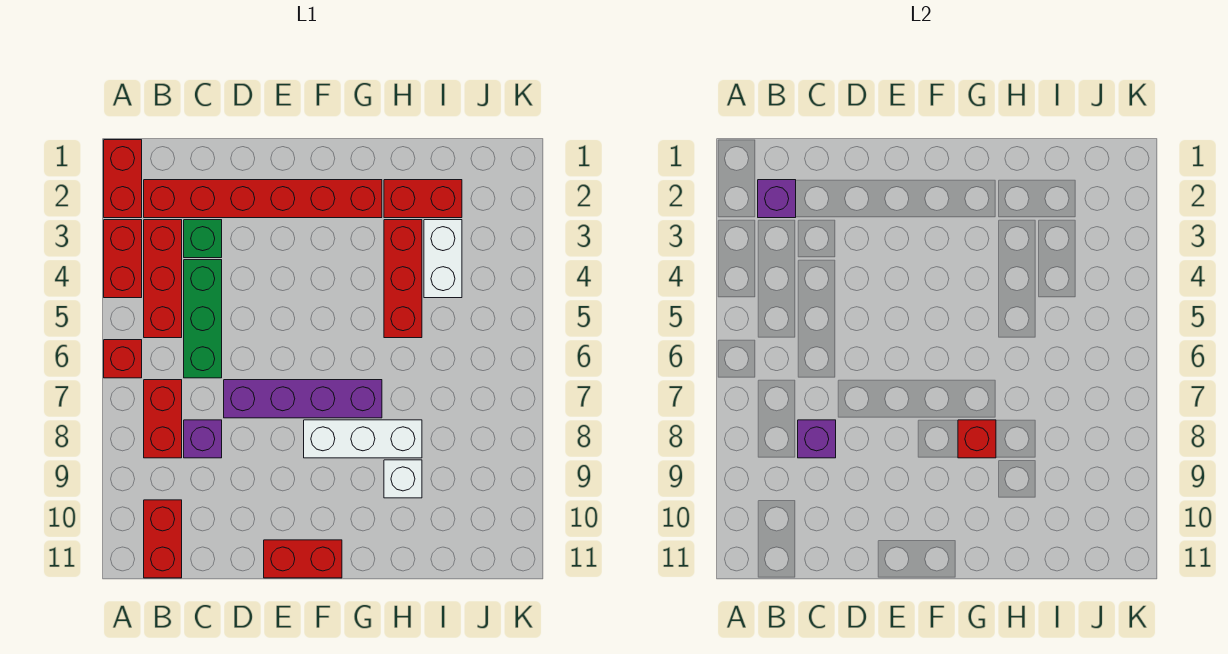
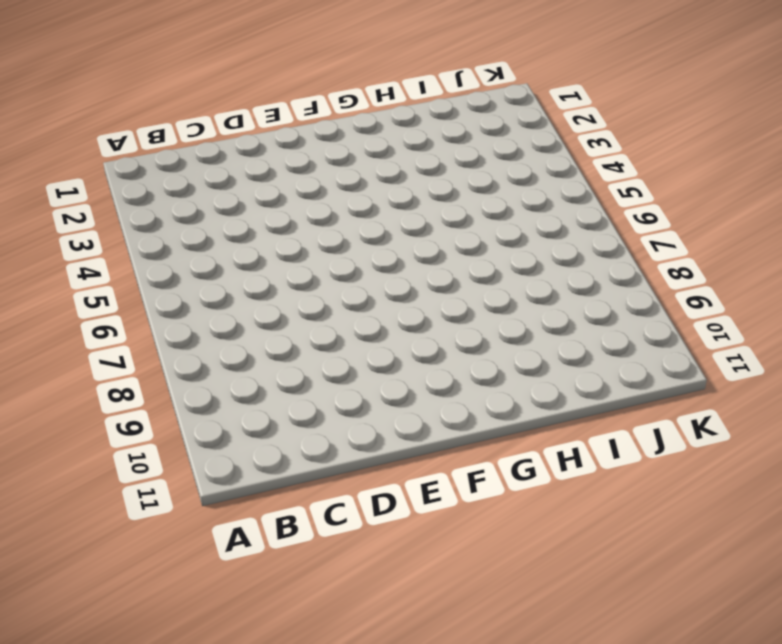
none -> red 1x2 brick [104,140,142,218]
none -> red 1x2 brick [104,220,142,298]
none -> red 1x1 brick [104,340,142,378]

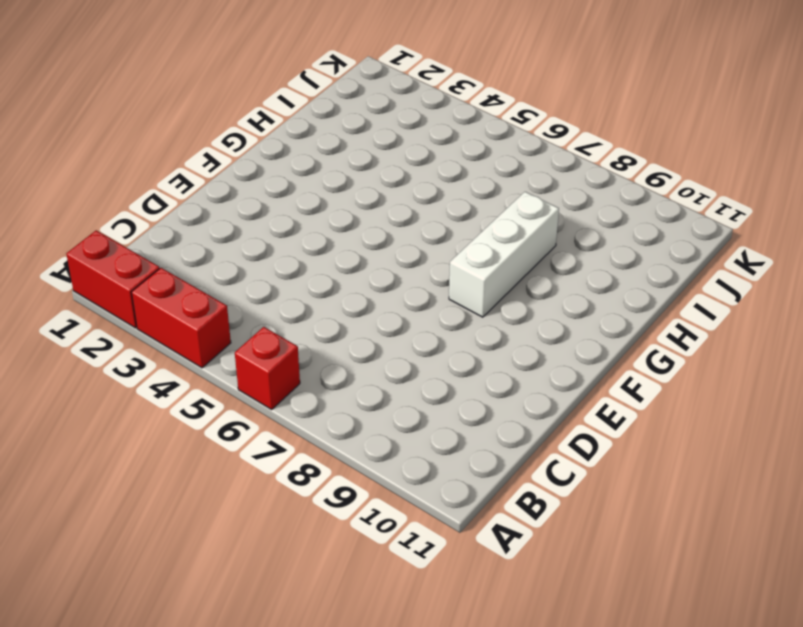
none -> red 1x6 brick [144,180,382,218]
none -> red 1x3 brick [144,220,182,338]
none -> red 1x2 brick [144,380,182,458]

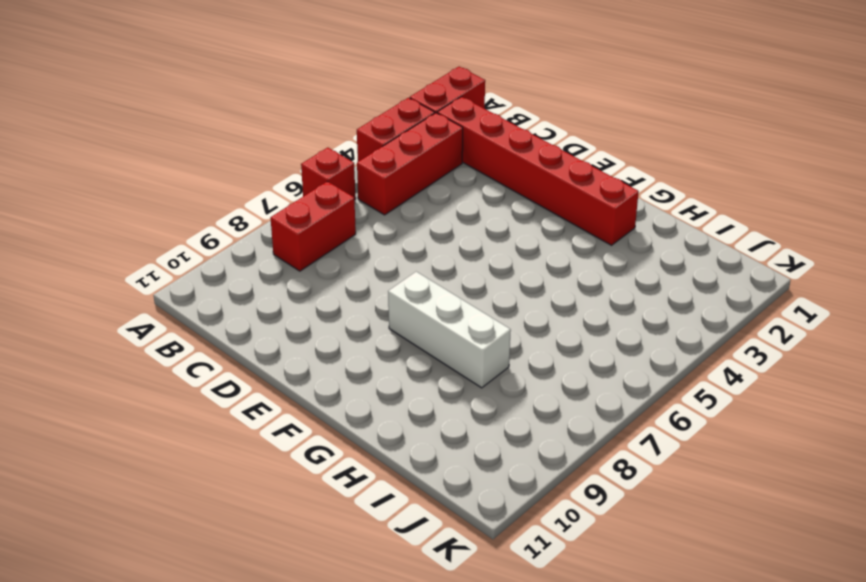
none -> red 1x2 brick [144,500,182,578]
none -> green 1x1 brick [184,220,222,258]
none -> green 1x3 brick [184,260,222,378]

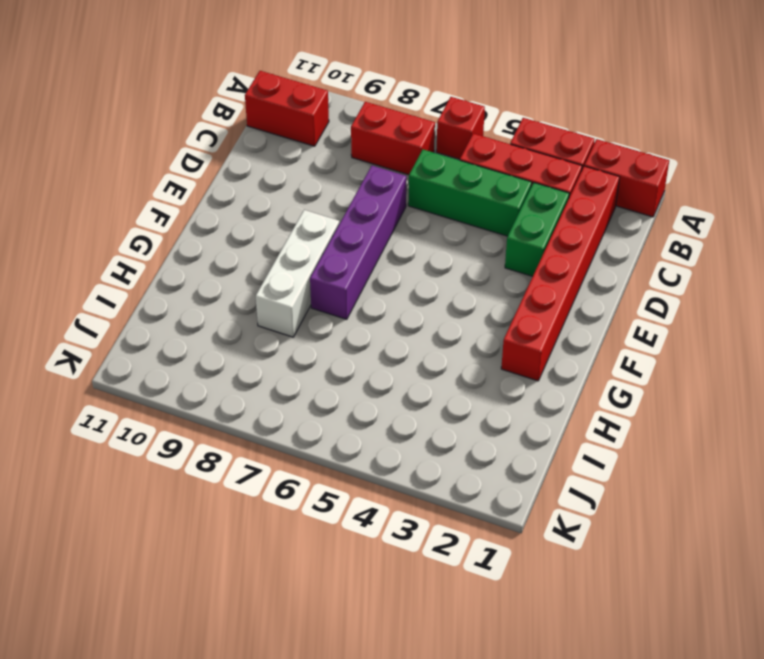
green 1x2 brick [505,183,569,276] -> green 1x1 brick [184,220,222,258]
none -> purple 1x1 brick [184,420,222,458]
none -> red 1x2 brick [264,540,342,578]
none -> red 1x2 brick [384,180,462,218]

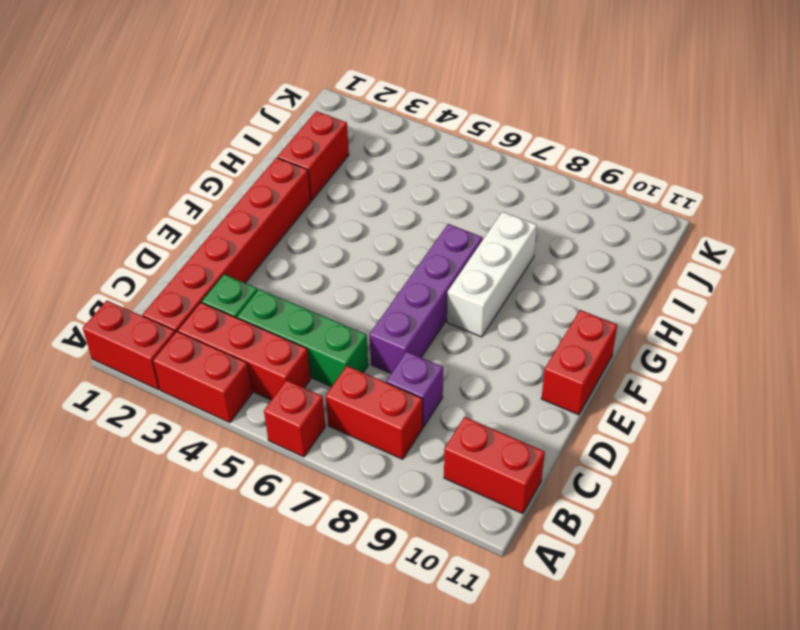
none -> red 1x3 brick [384,220,422,338]
none -> white 1x1 brick [384,460,422,498]
none -> white 1x2 brick [424,220,462,298]

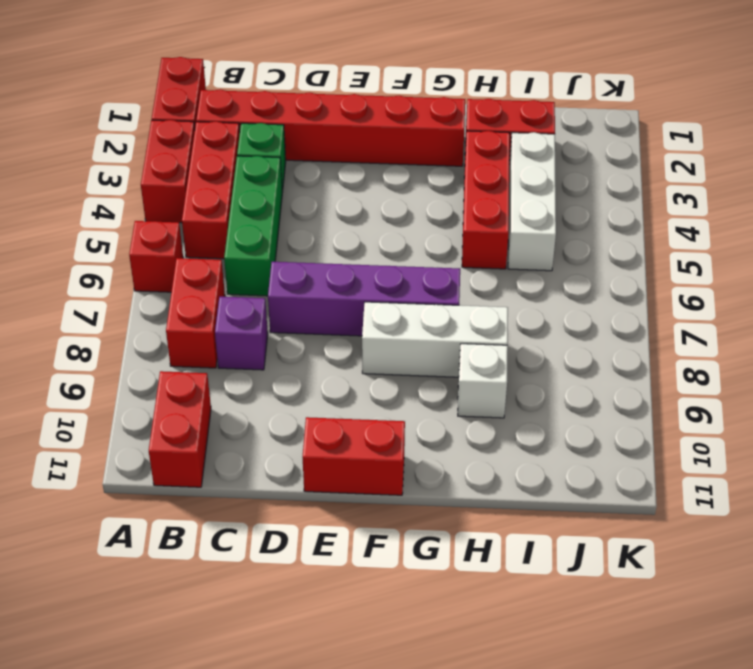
white 1x3 brick [508,132,556,271] -> white 1x2 brick [424,220,462,298]
none -> purple 1x1 brick [758,180,796,218]
none -> purple 1x1 brick [798,420,836,458]
none -> red 1x1 brick [958,420,996,458]

